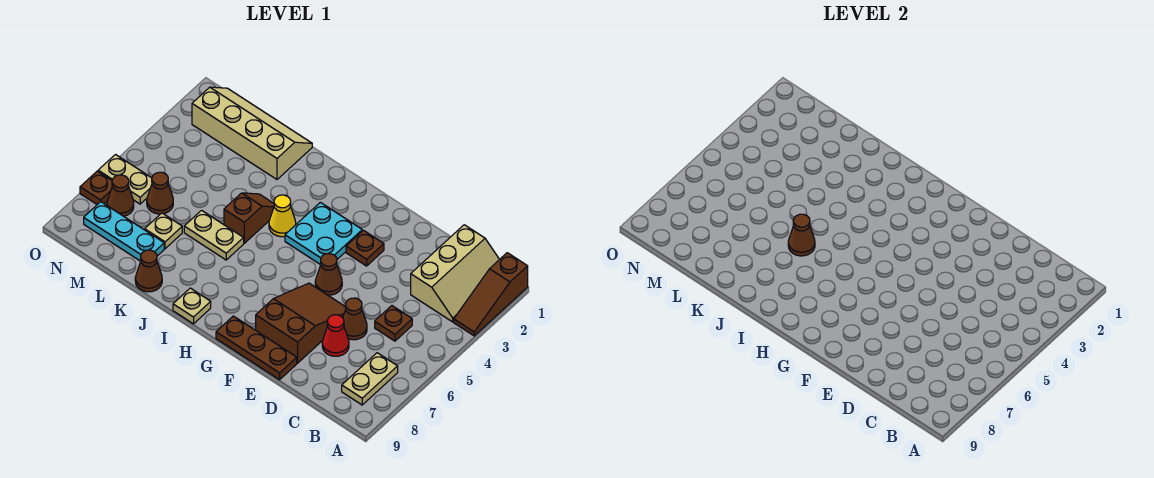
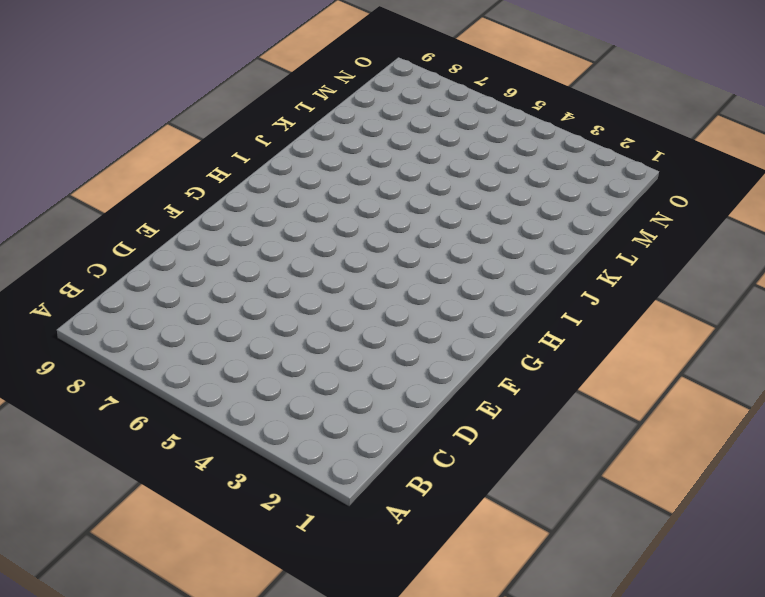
none -> brown 1x3 slope [454,253,528,336]
none -> tan 2x3 slope [411,225,500,322]
none -> tan 1x2 plate [342,353,398,405]

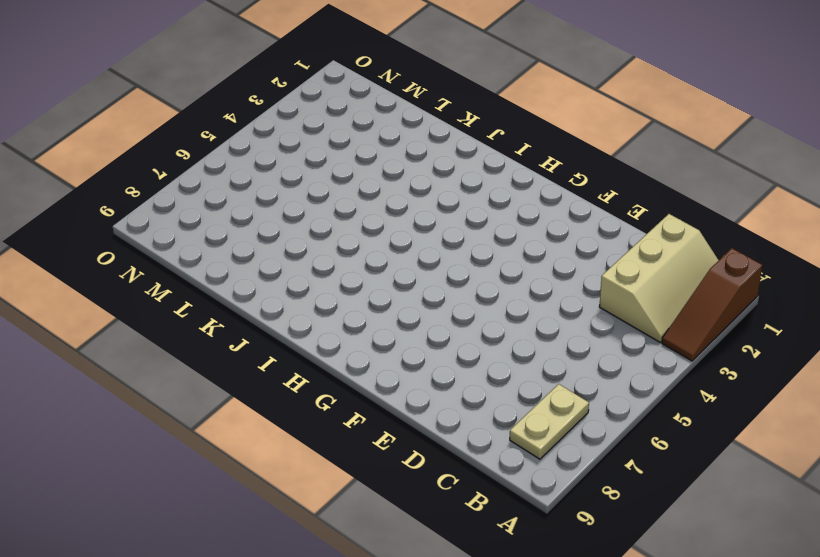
none -> brown 1x1 plate [375,306,412,341]
none -> brown 1x1 cone [343,298,367,340]
none -> red 1x1 cone [322,315,349,356]

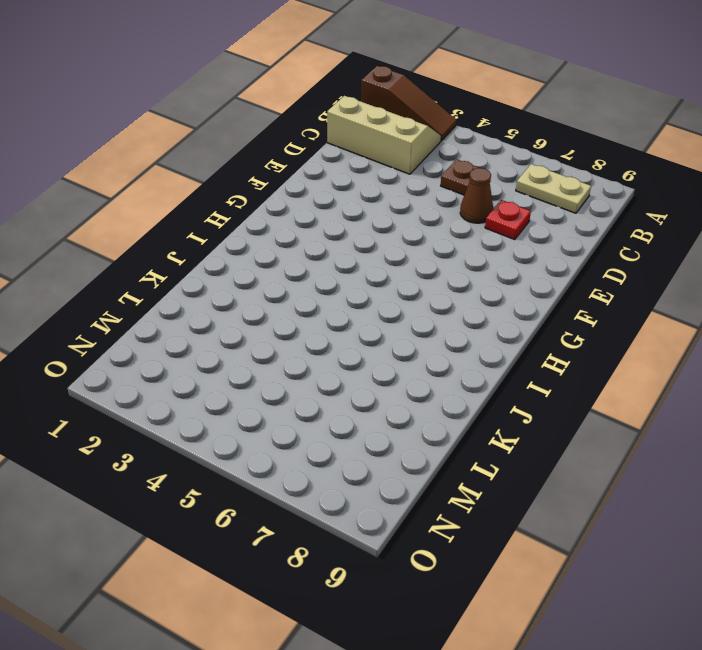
red 1x1 plate [485,200,531,240] -> red 1x1 cone [322,315,349,356]
none -> brown 2x3 slope [256,283,346,363]
none -> brown 1x3 plate [216,316,297,380]
none -> brown 1x1 plate [346,230,384,266]

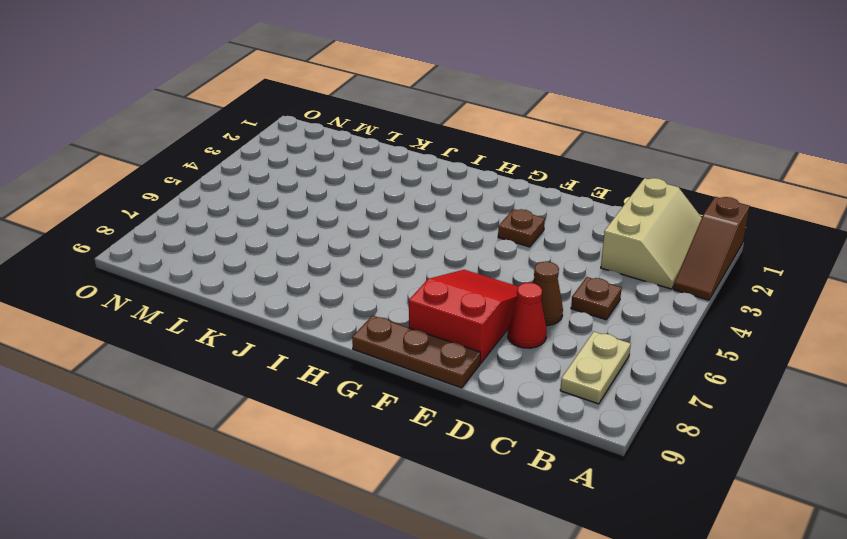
red 2x3 slope [409,270,518,363] -> brown 2x3 slope [256,283,346,363]
none -> brown 1x1 cone [315,254,342,295]
none -> cyan 2x2 plate [285,202,362,265]
none -> yellow 1x1 cone [269,195,296,237]

